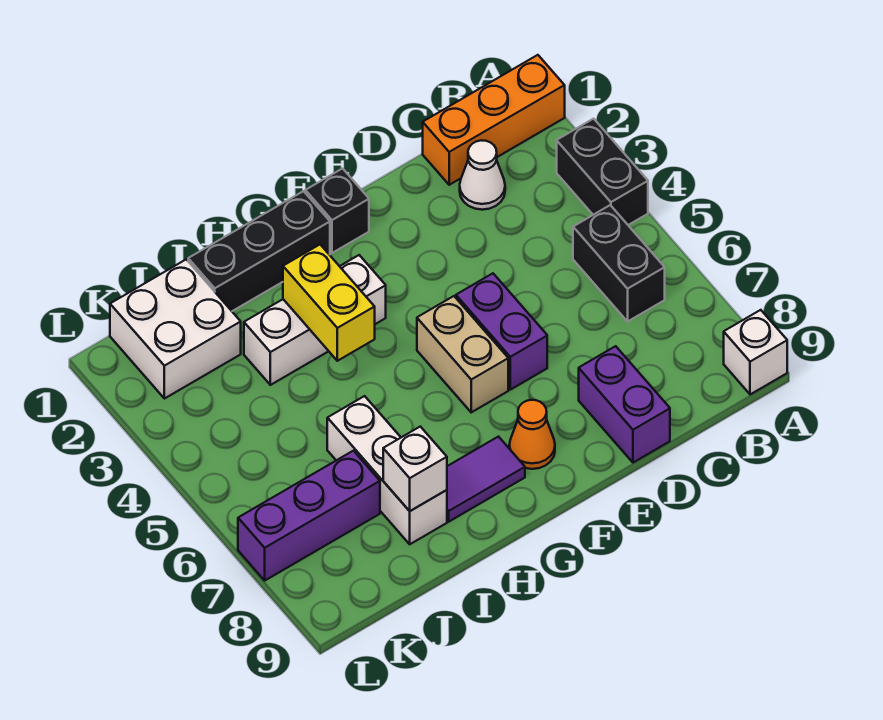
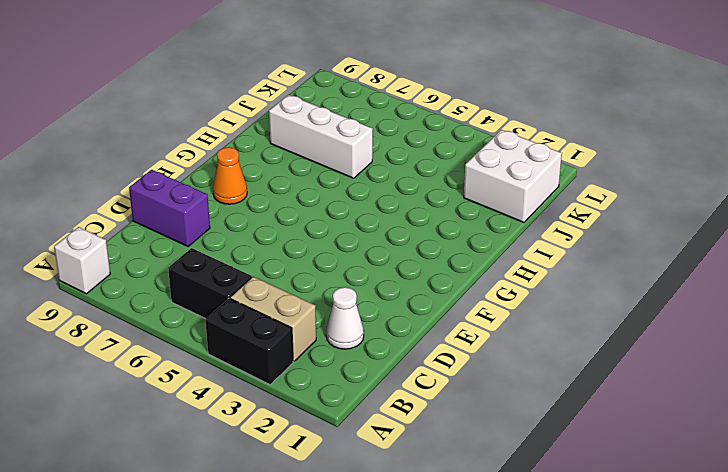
tan 1x2 brick [230,277,316,361] -> tan 1x2 brick moved to [417,296,508,412]
none -> orange 1x3 brick [423,55,565,185]
none -> purple 1x2 brick [456,273,547,390]
none -> black 1x1 brick [305,169,369,253]

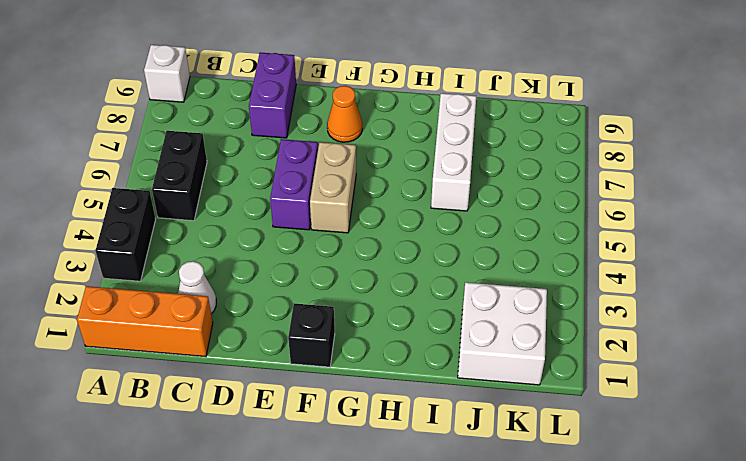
none -> black 1x3 brick [188,191,330,311]
none -> white 1x3 brick [244,255,386,385]
none -> purple 1x2 tile [447,437,525,522]

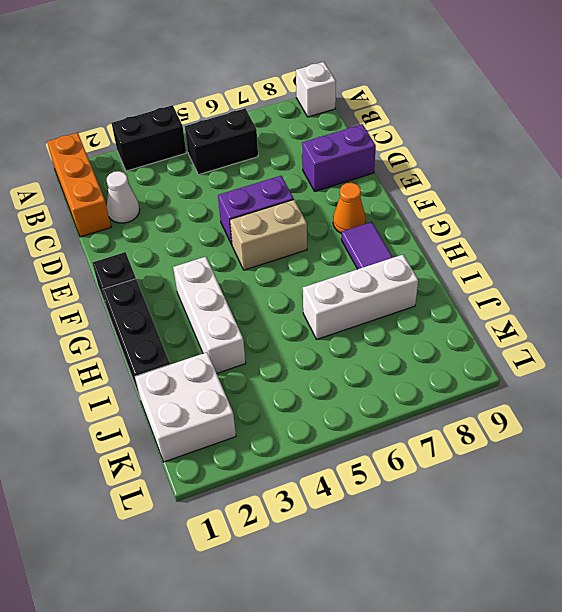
none -> purple 1x3 brick [238,451,380,580]
none -> yellow 1x2 brick [283,245,375,361]
none -> white 1x1 brick [383,427,447,511]

